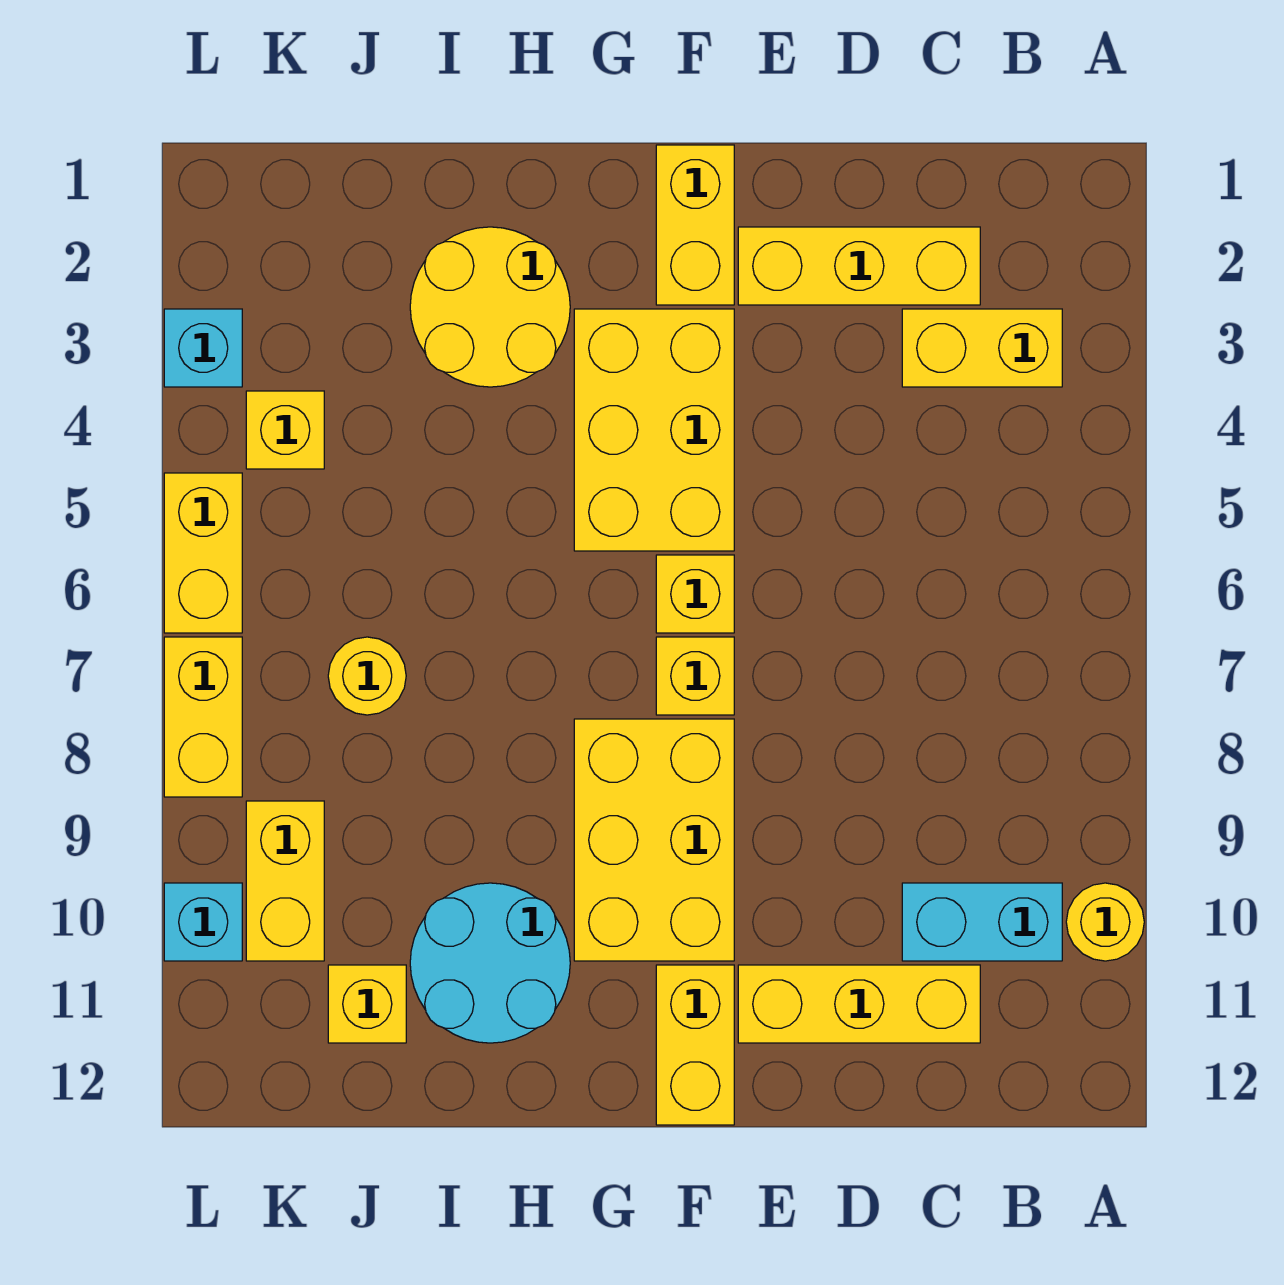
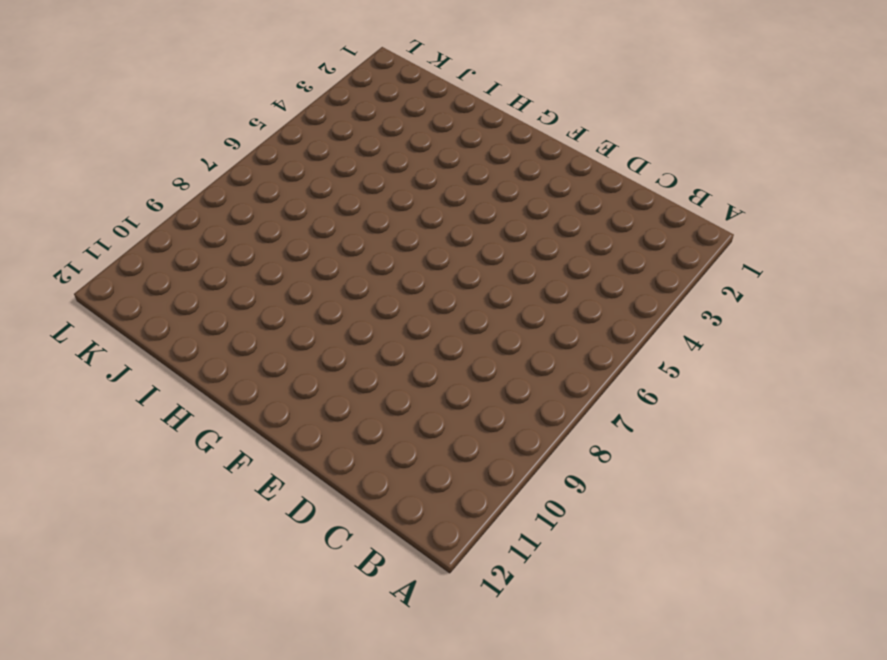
none -> yellow 1x1 round brick [1066,883,1144,961]
none -> yellow 1x2 brick [902,309,1062,387]
none -> cyan 1x2 brick [902,883,1062,961]

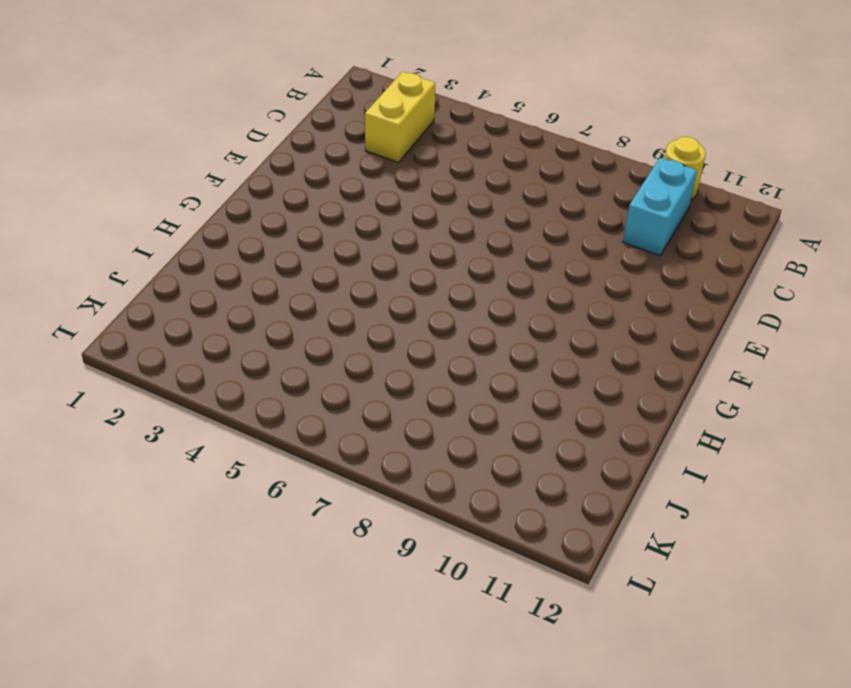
none -> yellow 1x3 brick [738,227,980,305]
none -> yellow 1x3 brick [738,965,980,1043]
none -> yellow 1x2 brick [656,145,734,305]

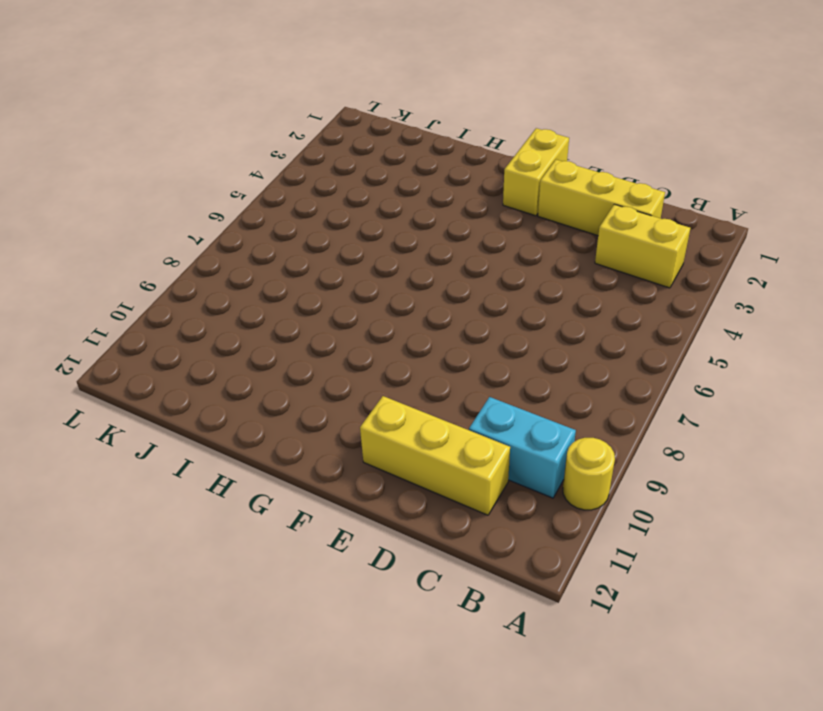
none -> yellow 2x3 brick [574,309,734,551]
none -> yellow 1x1 brick [656,555,734,633]
none -> yellow 1x1 brick [656,637,734,715]

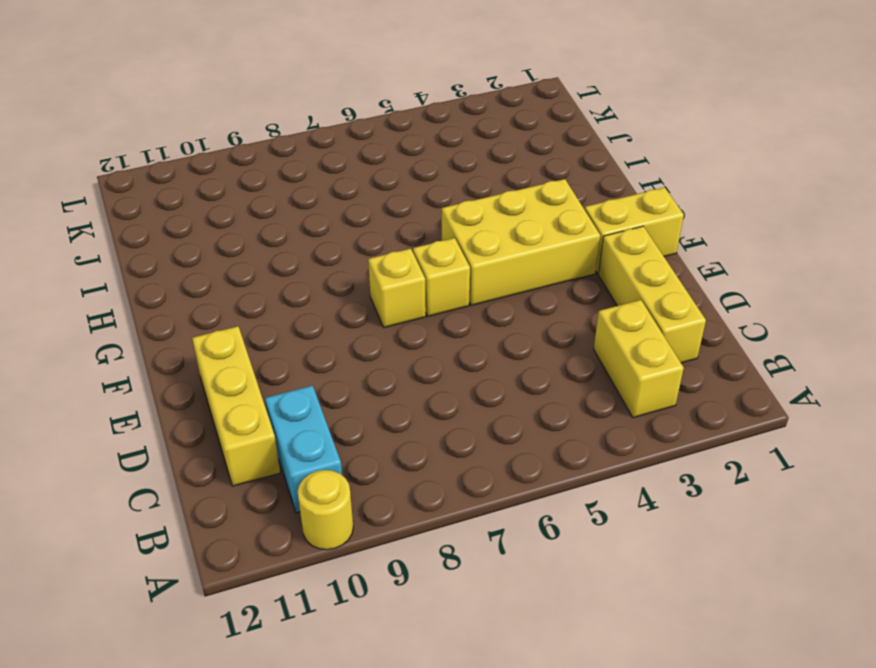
none -> yellow 2x3 brick [574,719,734,961]
none -> yellow 1x2 brick [656,965,734,1125]
none -> yellow 2x2 round brick [410,227,570,387]

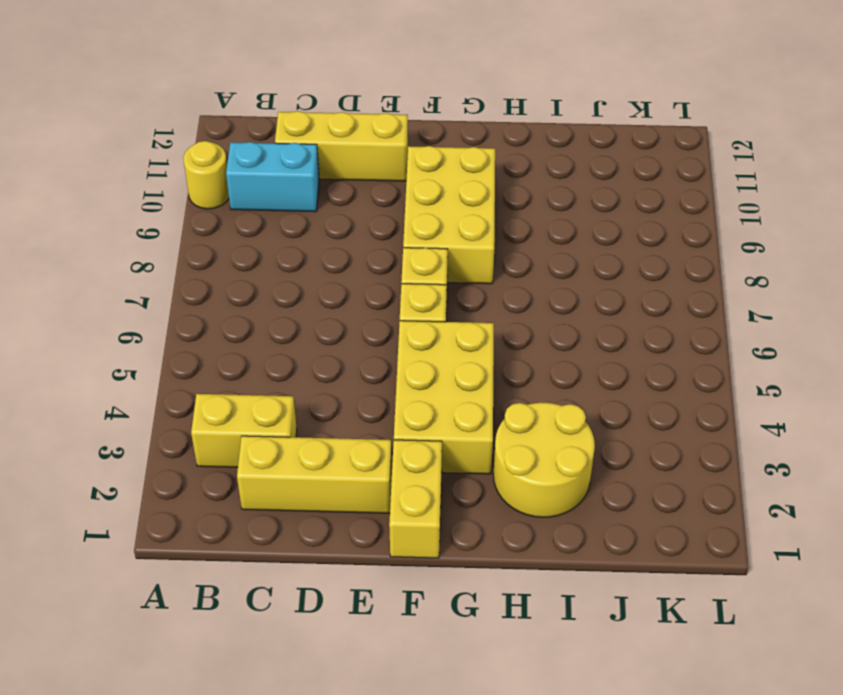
none -> yellow 1x2 brick [656,965,734,1125]
none -> cyan 2x2 round brick [410,883,570,1043]
none -> yellow 1x1 round brick [328,637,406,715]

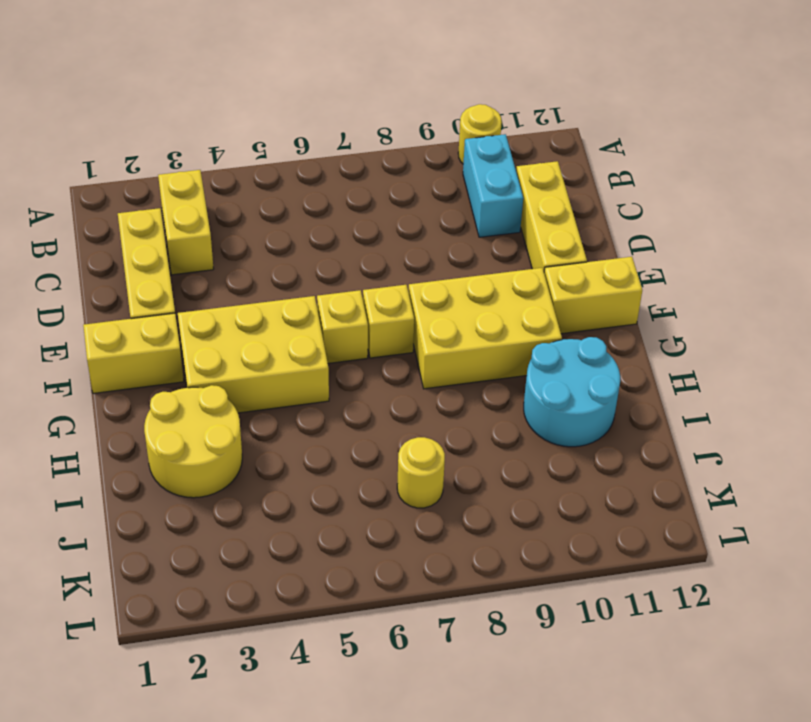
none -> yellow 1x1 brick [328,965,406,1043]
none -> yellow 1x1 brick [246,391,324,469]
none -> yellow 1x2 brick [246,801,324,961]

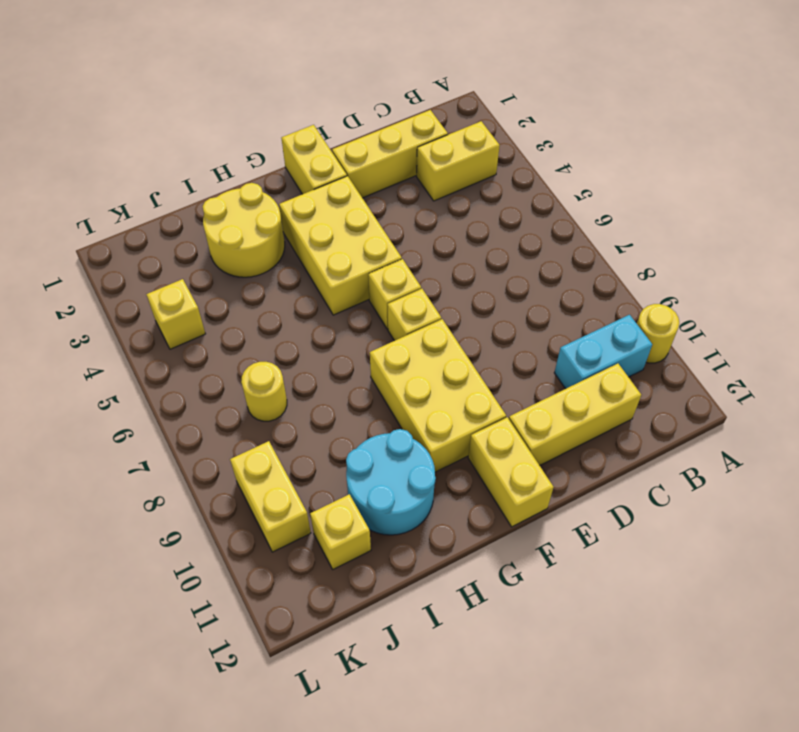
none -> cyan 1x1 brick [164,309,242,387]
none -> yellow 1x2 brick [164,473,242,633]
none -> yellow 1x2 brick [164,637,242,797]

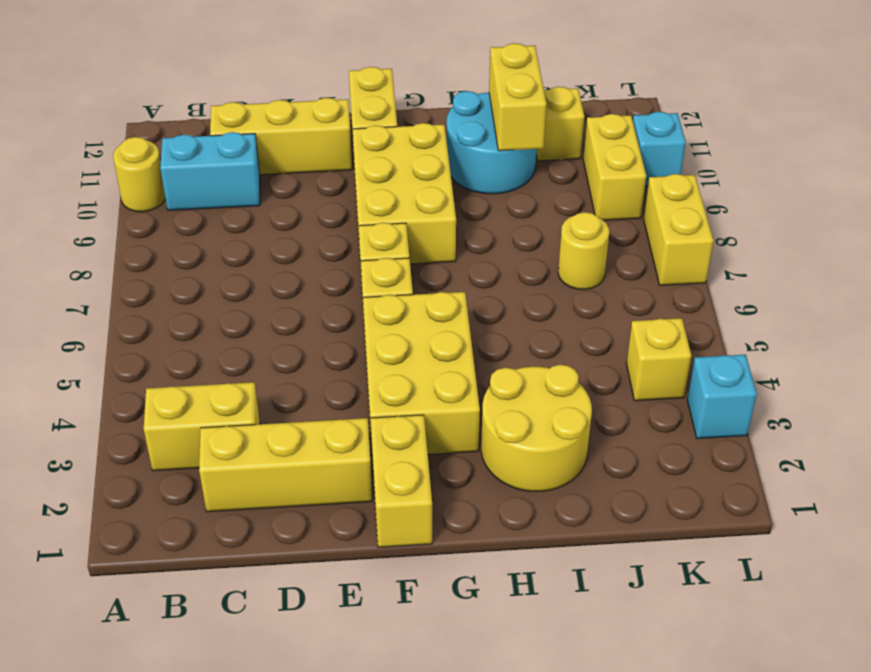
yellow 1x2 brick [489,43,547,151] -> yellow 1x2 brick moved to [164,473,242,633]

